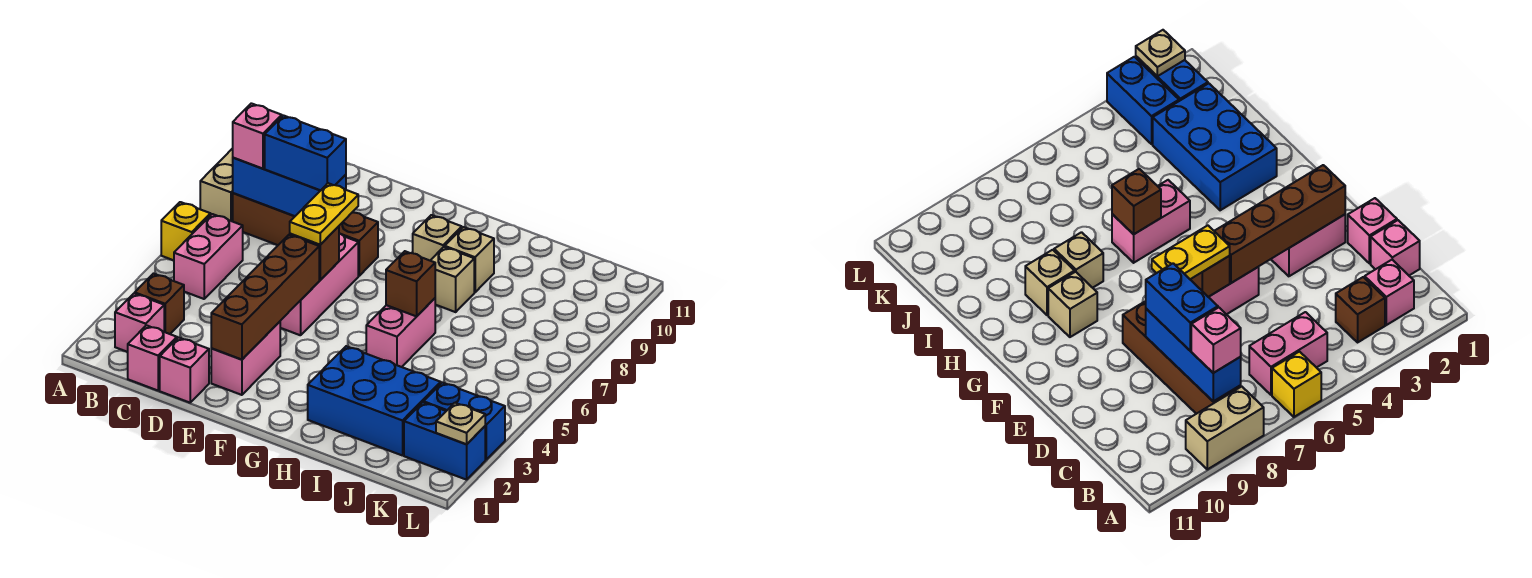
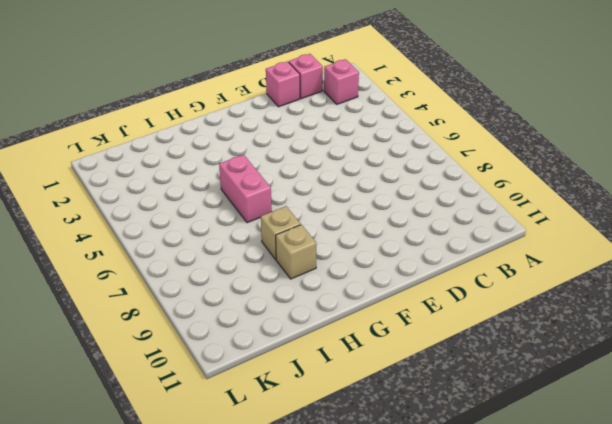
none -> yellow 1x1 brick [161,202,211,260]
none -> tan 1x2 brick [200,148,233,221]
none -> brown 1x1 brick [135,274,184,334]

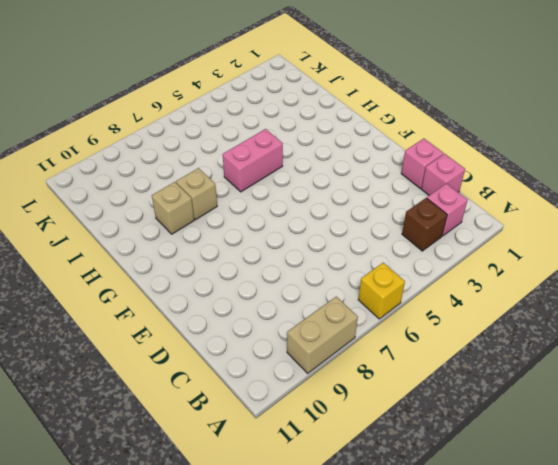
none -> pink 1x2 brick [174,214,243,299]
none -> brown 1x4 brick [233,193,378,276]
none -> pink 1x2 brick [211,322,280,395]

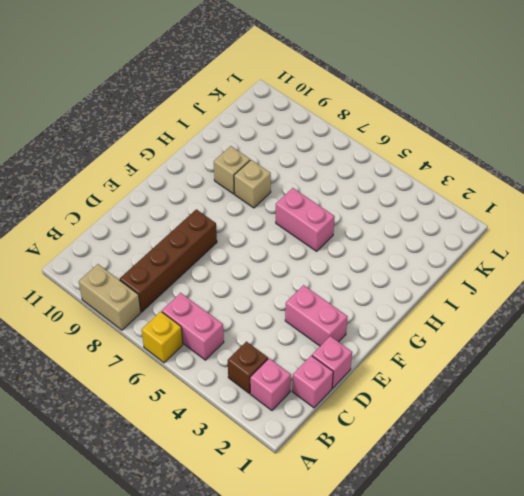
none -> pink 1x3 brick [280,233,358,335]
none -> tan 1x1 brick [413,215,462,260]
none -> blue 2x3 brick [308,346,441,456]

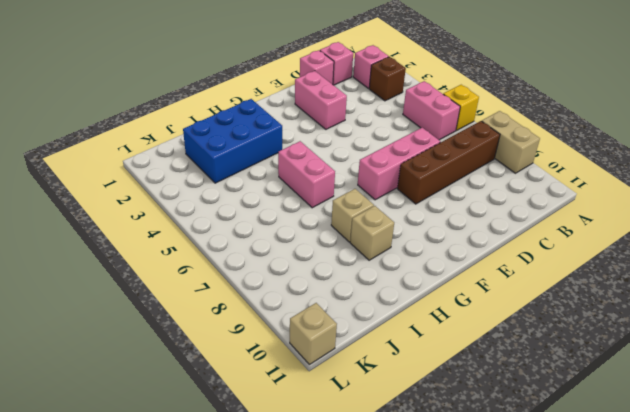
pink 1x3 brick [358,128,440,200] -> pink 1x3 brick turned to [280,233,358,335]
tan 1x1 brick [290,303,337,365] -> tan 1x1 brick moved to [413,215,462,260]
none -> blue 1x2 brick [404,402,485,480]
none -> blue 1x2 brick [424,382,505,460]
none -> blue 1x3 brick [233,158,346,216]

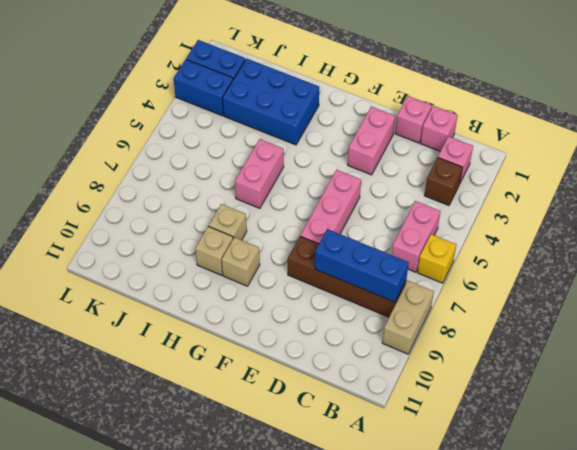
none -> brown 1x4 brick [211,235,319,359]
none -> brown 1x1 brick [290,226,339,280]
none -> brown 1x1 brick [386,251,435,316]

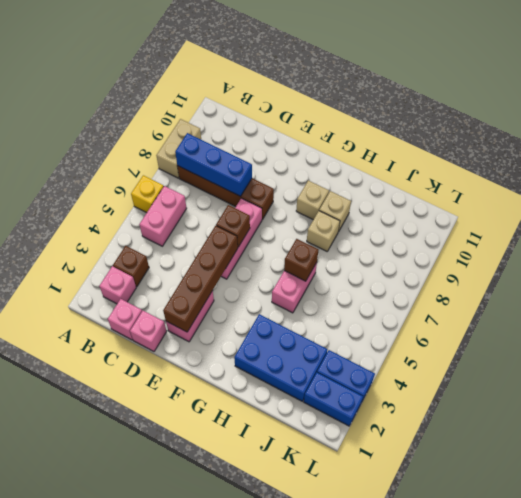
none -> tan 1x1 plate [436,403,485,444]
none -> pink 1x1 brick [233,103,282,169]
none -> blue 1x2 brick [265,115,346,190]

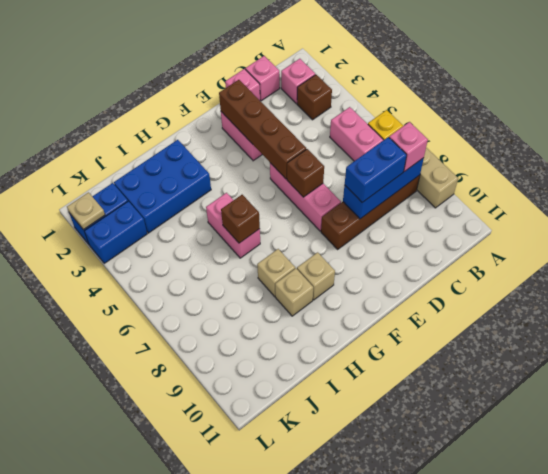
none -> yellow 1x2 plate [290,183,358,245]

